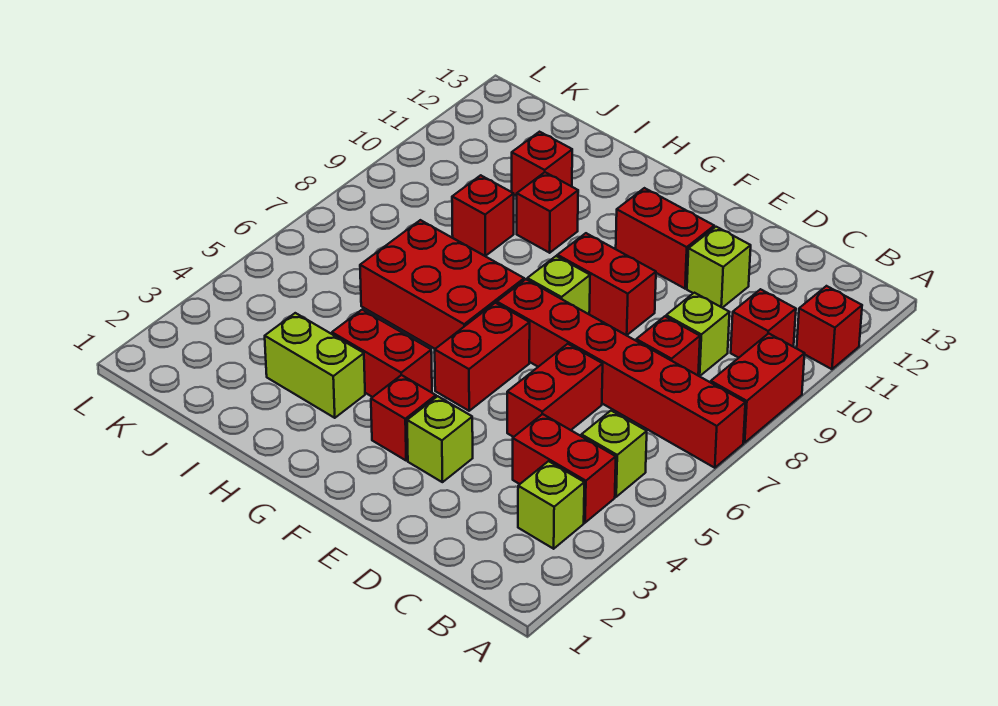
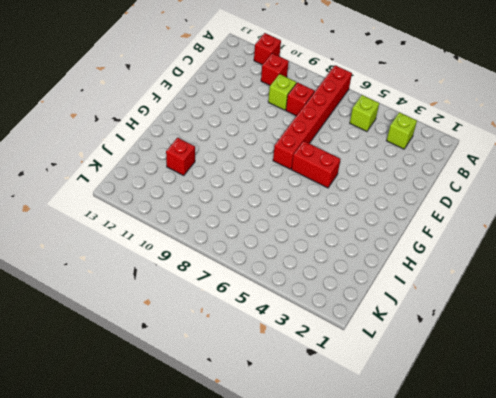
none -> red 1x2 brick [711,333,805,443]
none -> red 1x2 brick [513,414,616,523]
none -> red 1x2 brick [507,344,603,437]

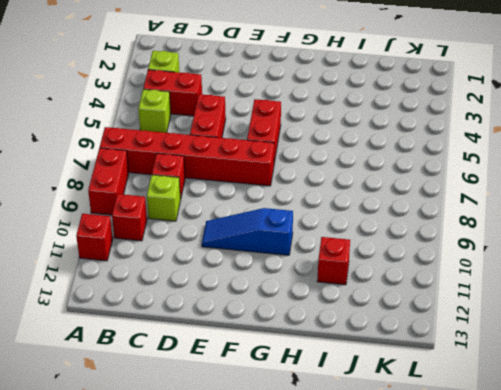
blue 1x3 slope [202,208,293,255] -> none
none -> lime 1x1 brick [687,227,751,308]
none -> lime 1x1 brick [407,396,473,482]
none -> red 1x2 brick [557,233,656,335]

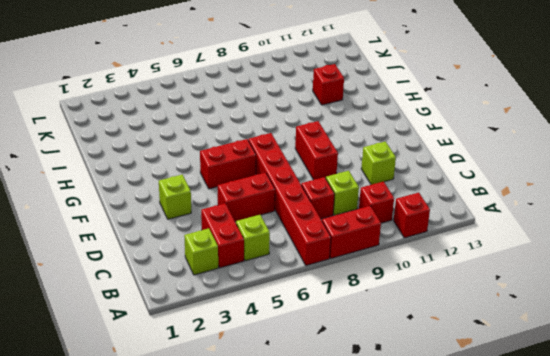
none -> red 1x2 brick [616,188,714,289]
none -> red 1x1 brick [371,375,436,460]
none -> lime 1x1 brick [527,256,590,314]

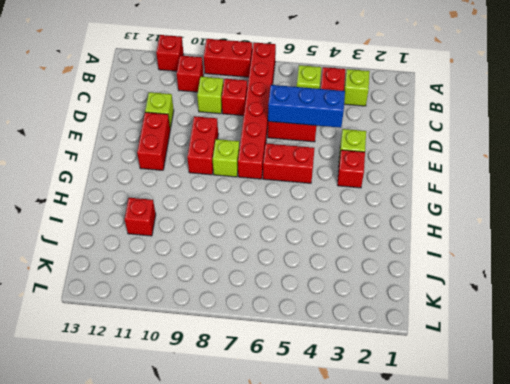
blue 1x3 brick [268,85,345,128] -> none
none -> red 1x2 brick [332,310,432,397]
none -> red 2x3 brick [360,220,524,349]
none -> lime 1x2 brick [265,313,365,418]

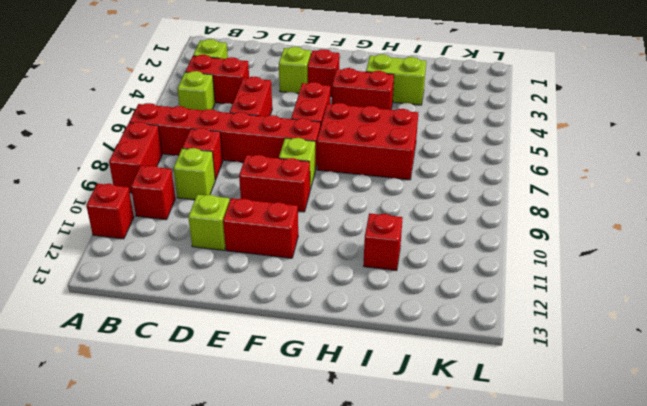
none -> red 1x1 brick [517,172,578,253]
none -> red 1x1 brick [452,175,514,256]

